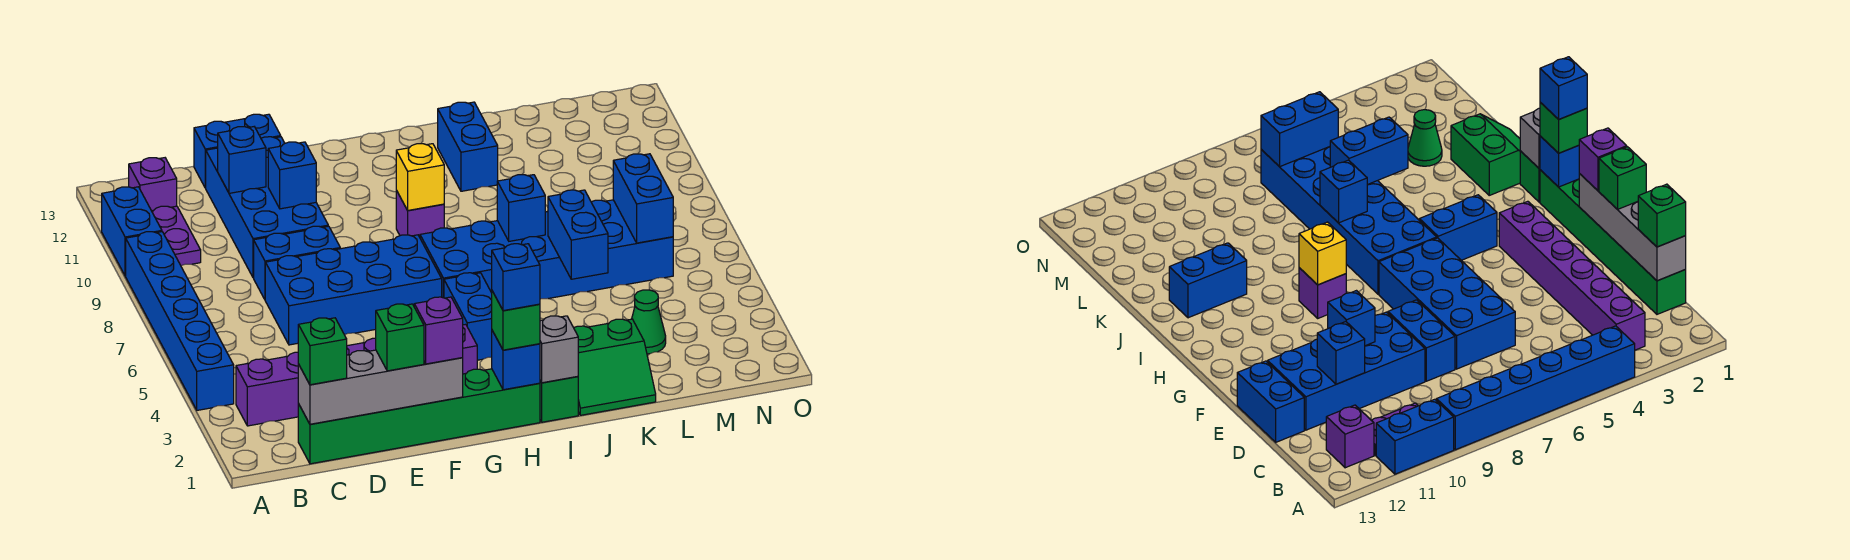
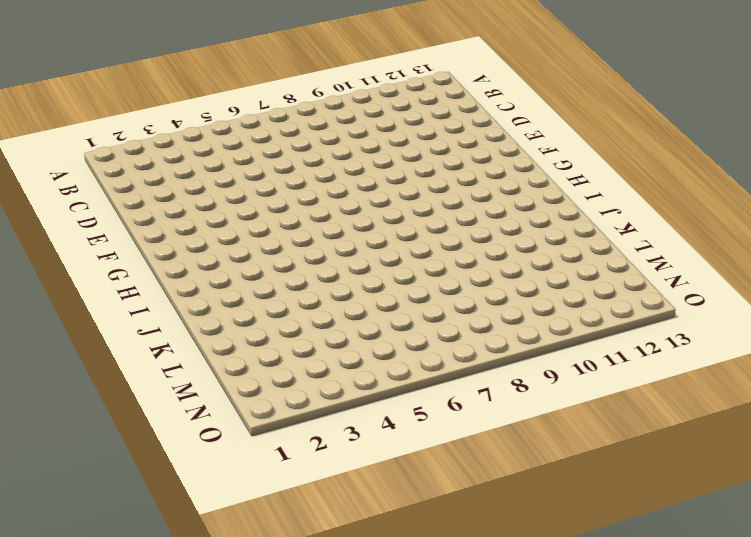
none -> blue 1x6 brick [126,232,234,410]
none -> blue 1x2 brick [102,187,162,276]
none -> purple 1x6 brick [236,324,477,426]
none -> purple 1x2 plate [152,206,201,266]

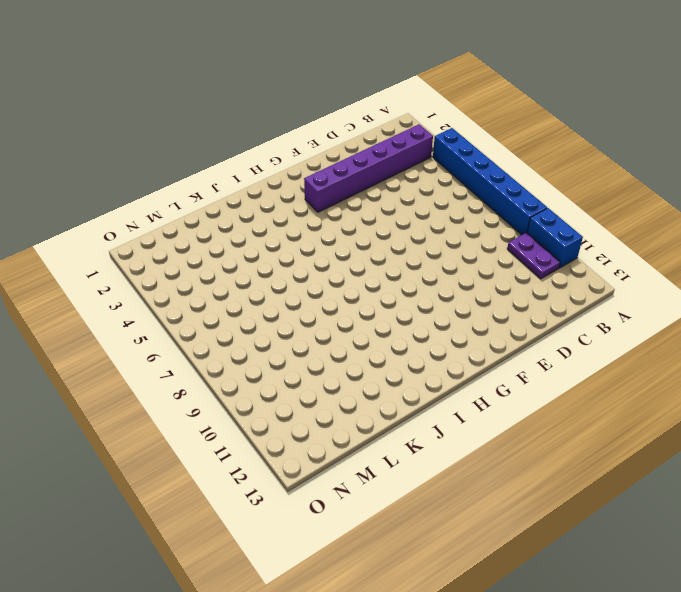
none -> purple 1x1 brick [129,158,177,211]
none -> green 1x6 brick [298,369,540,464]
none -> blue 2x4 brick [265,235,442,345]
none -> blue 1x2 brick [254,226,340,299]

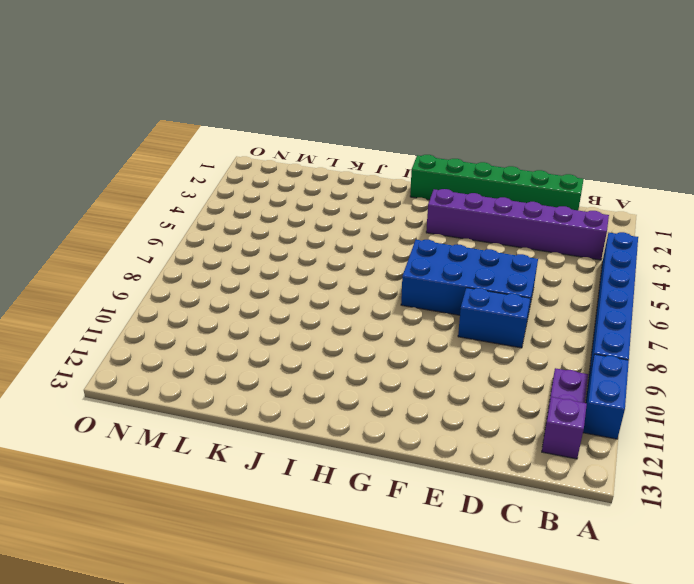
none -> blue 2x4 brick [206,137,328,278]
none -> blue 1x2 brick [194,114,281,188]
none -> blue 1x2 brick [444,273,492,360]
none -> blue 2x6 brick [420,200,673,299]

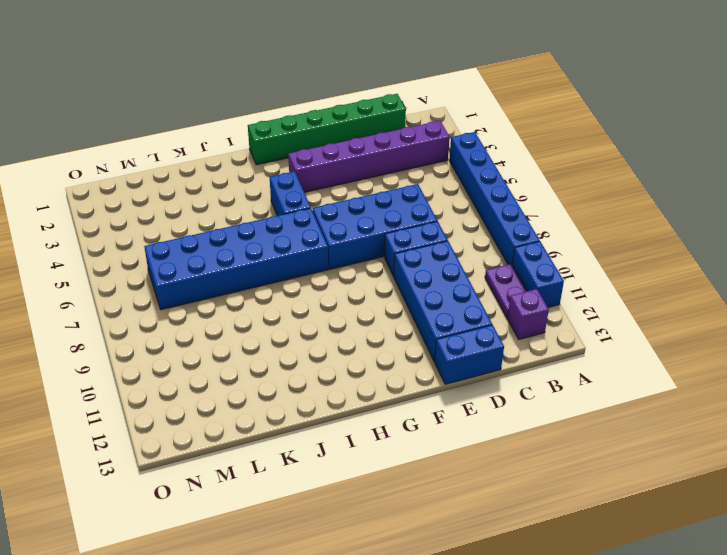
none -> purple 1x1 brick [396,191,444,237]
none -> green 1x1 brick [540,376,578,422]
none -> green 2x2 slope [574,319,656,415]
none -> blue 1x2 brick [438,102,498,191]

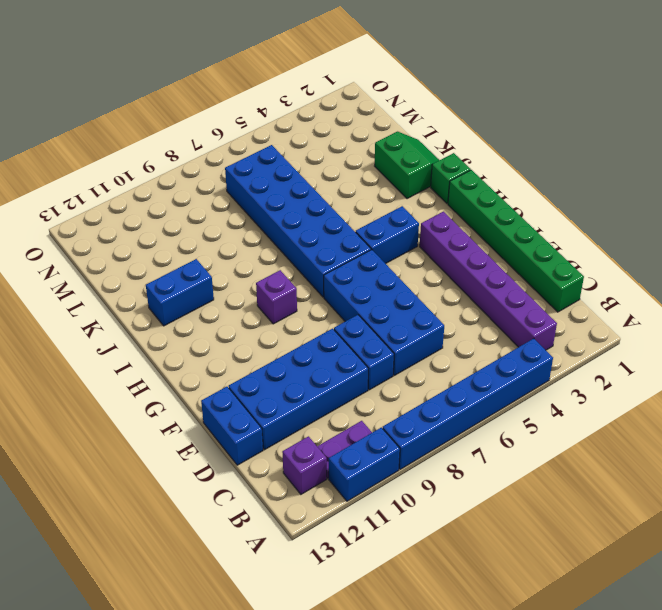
none -> green 1x1 cone [632,290,666,354]
none -> grey 1x4 brick [298,350,463,424]
none -> blue 1x1 brick [218,127,266,193]
none -> blue 1x1 brick [268,142,316,209]

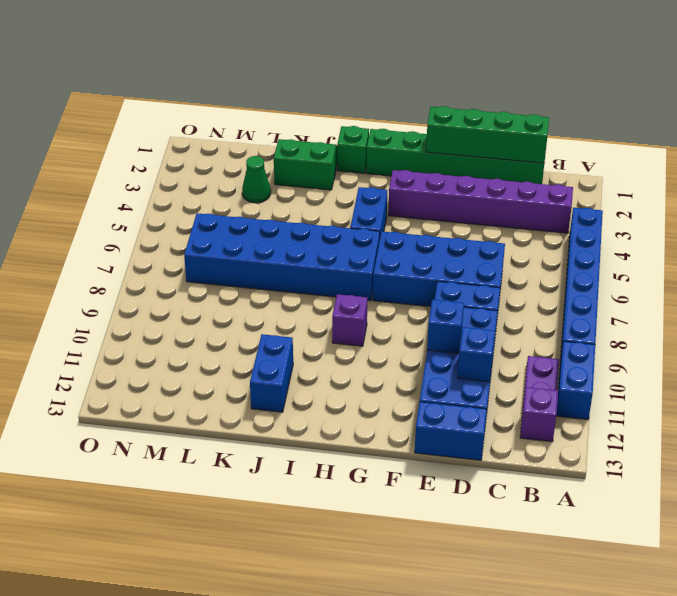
green 1x4 brick [426,106,549,163] -> grey 1x4 brick [298,350,463,424]
none -> blue 1x1 brick [492,331,540,390]
none -> yellow 1x1 brick [396,144,444,210]
none -> grey 1x1 brick [540,316,578,383]
none -> blue 1x1 brick [497,175,545,241]

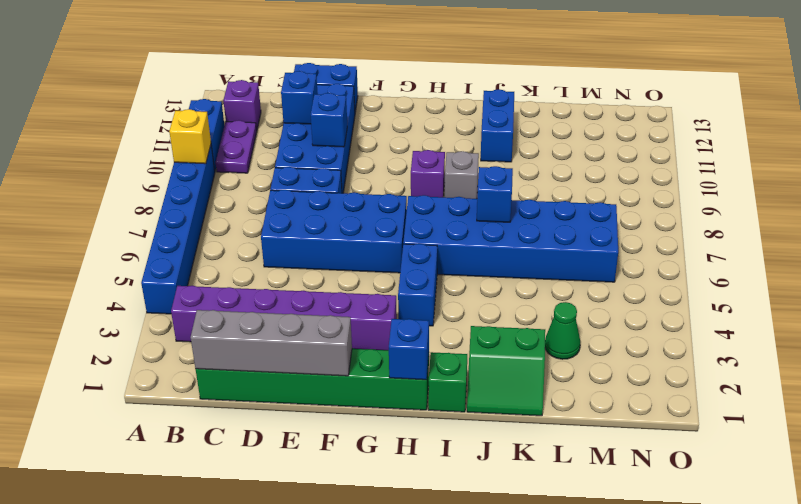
yellow 1x1 brick [169,109,211,164] -> yellow 1x1 brick moved to [396,144,444,210]
grey 1x1 brick [445,151,479,199] -> grey 1x1 brick moved to [540,316,578,383]
none -> blue 1x2 brick [548,190,608,279]
none -> blue 1x2 brick [613,154,673,243]
none -> green 1x1 brick [298,318,347,385]
none -> green 1x1 brick [376,304,424,371]

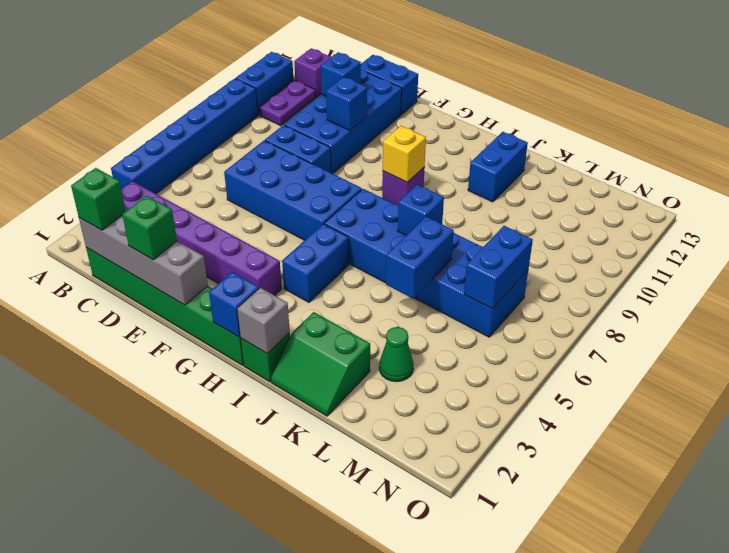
none -> purple 1x1 brick [414,297,463,364]
none -> green 1x1 brick [492,291,540,350]
none -> blue 1x1 brick [492,244,540,311]

